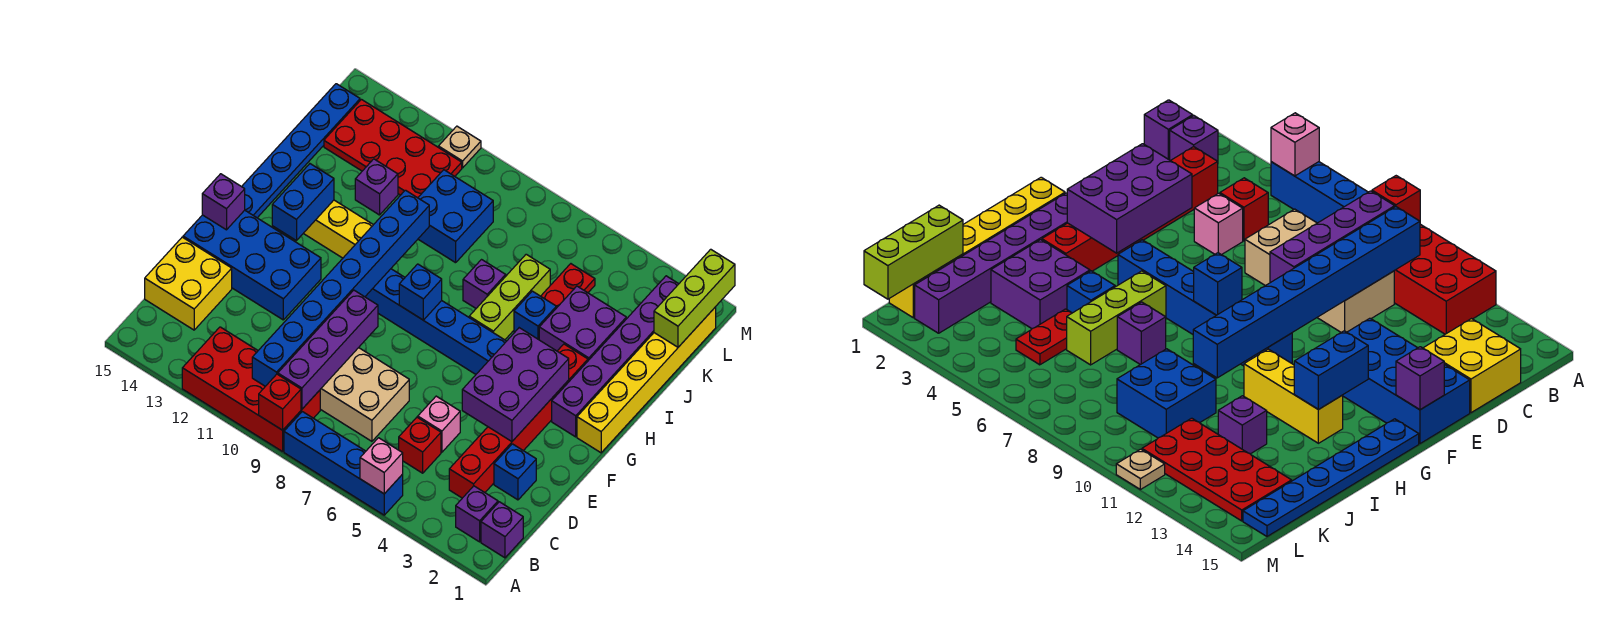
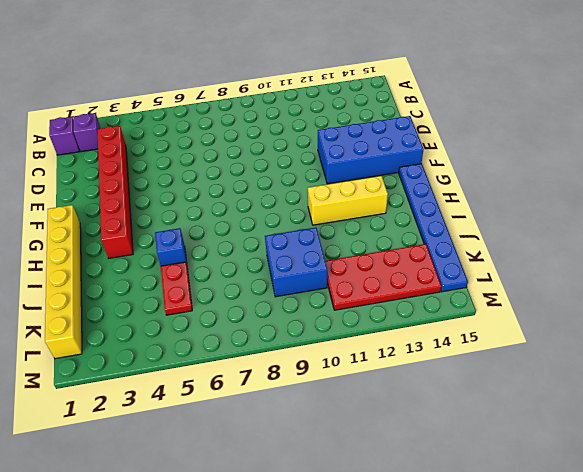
none -> blue 1x4 brick [284,412,403,515]
none -> red 2x4 brick [182,327,320,452]
none -> red 1x1 brick [399,417,441,473]
none -> tan 2x4 brick [320,348,409,441]

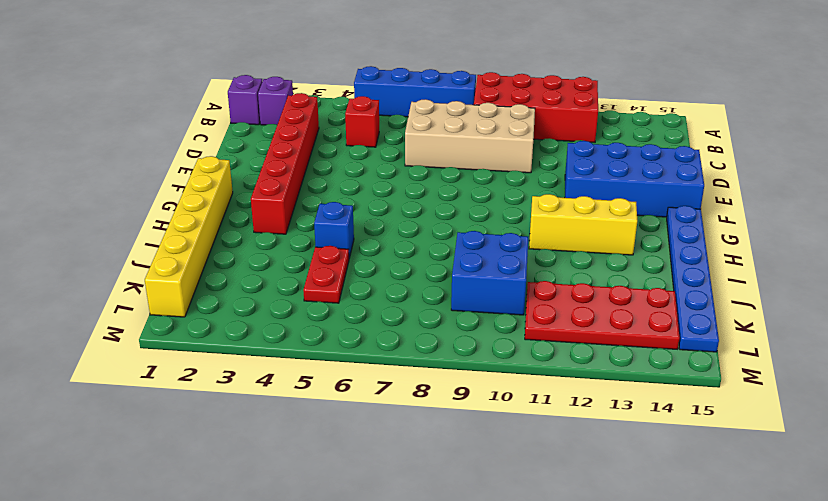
none -> yellow 2x2 brick [145,237,232,330]
none -> blue 1x1 brick [494,444,536,500]
none -> pink 1x1 brick [418,396,460,452]
none -> purple 1x6 brick [552,276,678,437]

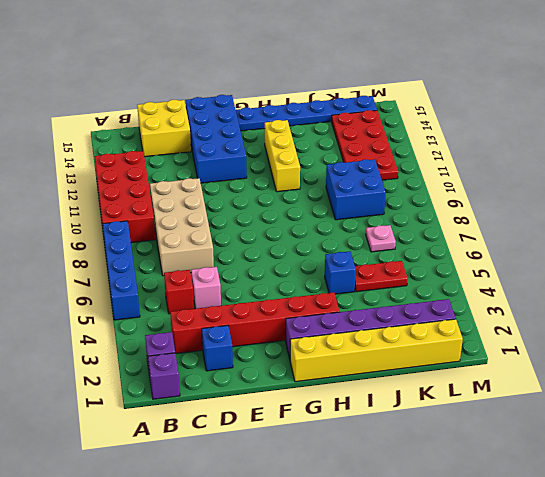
pink 1x1 plate [366,225,396,252] -> none
none -> blue 1x6 brick [365,269,506,374]
none -> lime 1x3 brick [469,254,550,340]
none -> purple 2x2 brick [539,286,626,360]
none -> purple 1x1 brick [463,260,506,308]

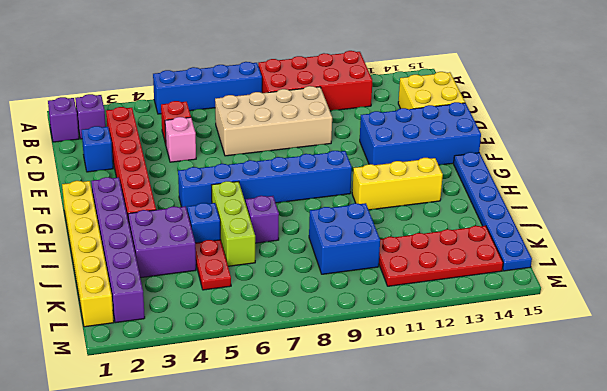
none -> purple 1x1 brick [355,159,398,215]
none -> tan 1x1 plate [438,126,481,168]
none -> pink 1x1 brick [360,438,403,494]
none -> red 1x1 brick [259,374,301,430]

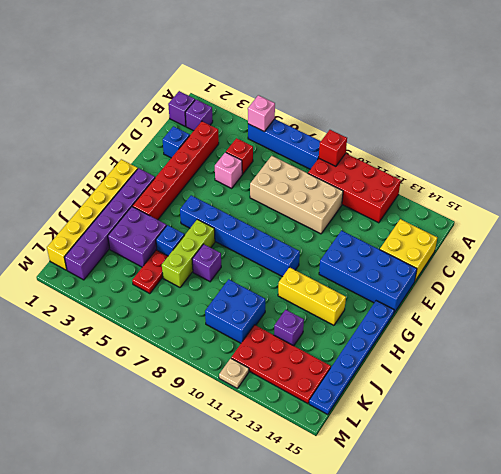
none -> purple 1x4 brick [278,290,378,409]
none -> blue 1x8 brick [252,190,429,386]
none -> purple 2x3 brick [462,328,569,441]
none -> purple 1x1 brick [202,174,245,230]

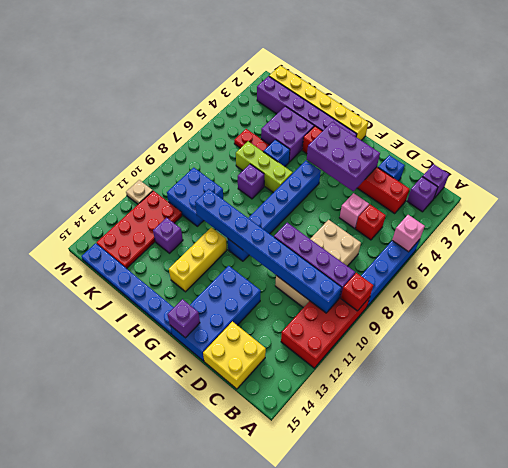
none -> blue 1x1 brick [399,264,442,320]
none -> blue 1x2 brick [272,164,334,241]
none -> lime 1x3 brick [654,249,735,347]

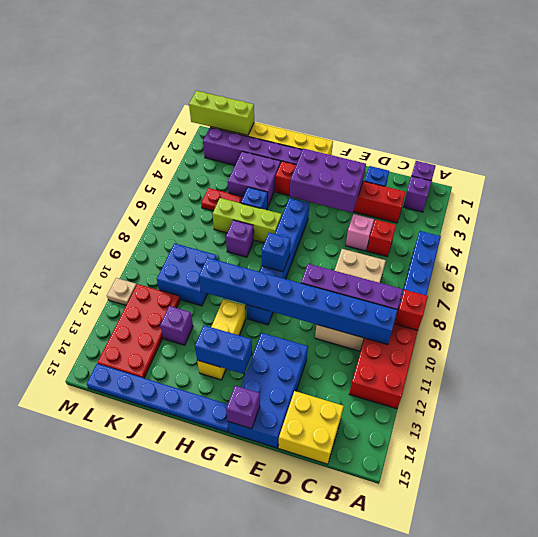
none -> pink 1x1 brick [360,438,403,494]

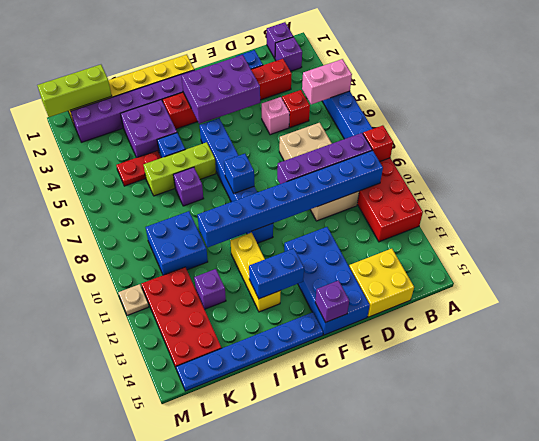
pink 1x2 brick [302,59,352,104] -> pink 1x1 brick [360,438,403,494]

